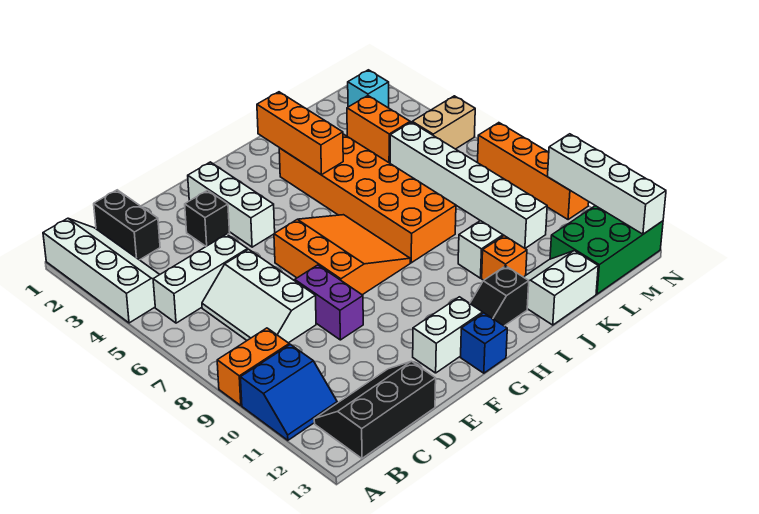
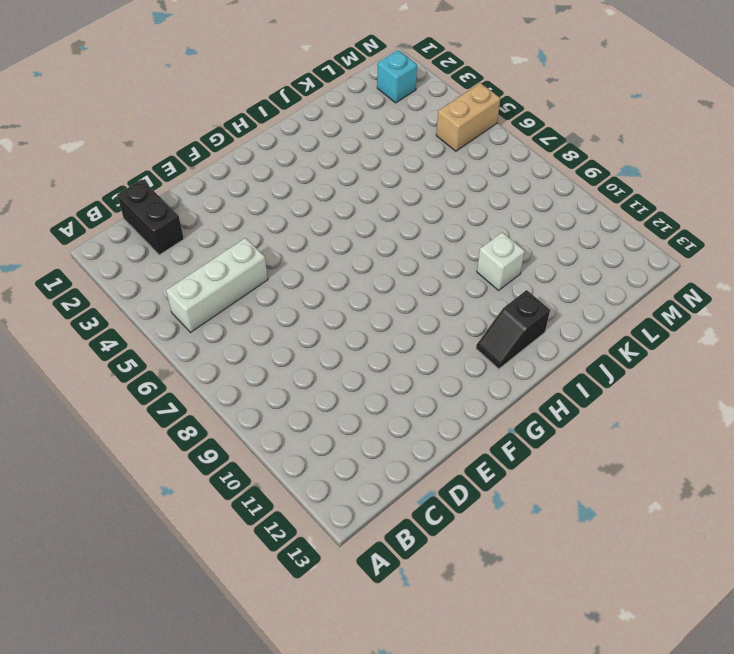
none -> white 2x4 slope [43,218,160,323]
none -> orange 1x2 brick [217,328,289,405]
none -> blue 2x2 slope [240,344,337,440]

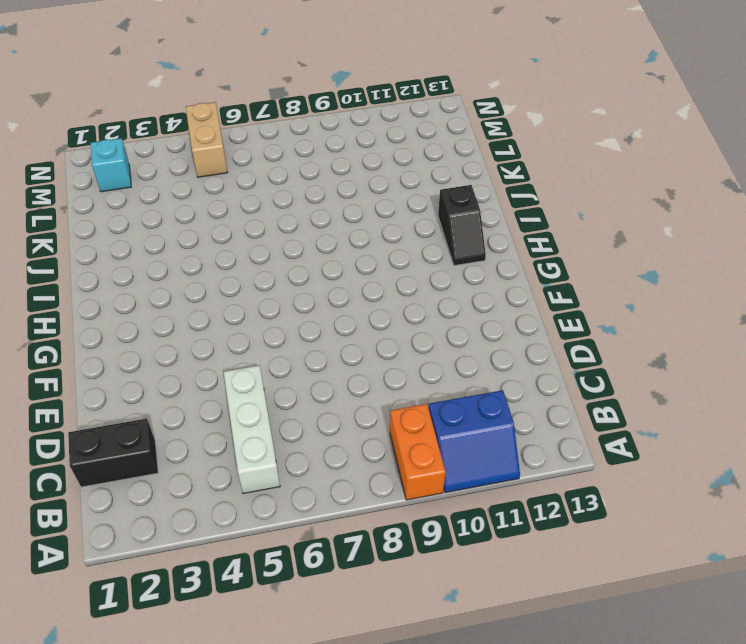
blue 2x2 slope [429,390,520,493] -> blue 2x2 slope turned to [240,344,337,440]
none -> white 2x4 slope [43,218,160,323]
none -> black 2x3 slope [314,361,436,458]
none -> white 2x3 slope [202,249,316,343]

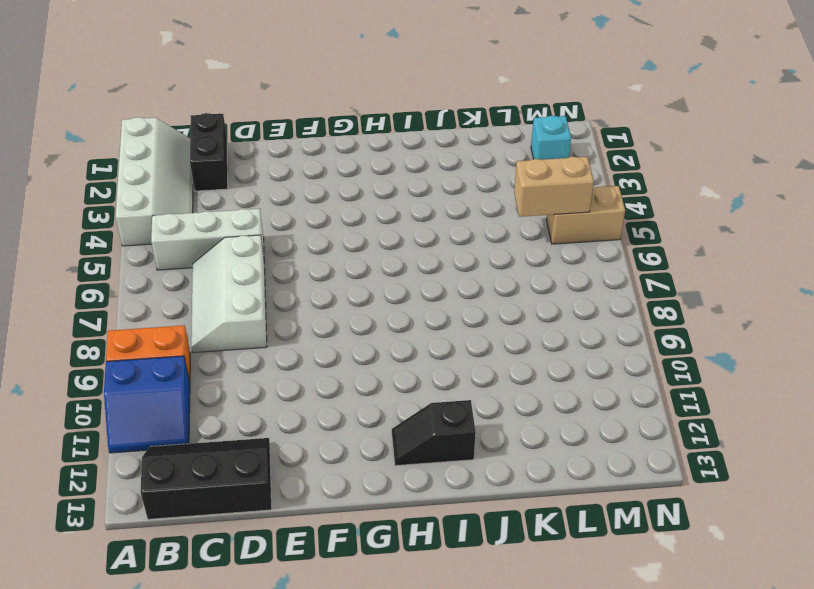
tan 1x2 brick [514,157,594,217] -> none
none -> black 1x1 brick [185,190,230,246]
none -> purple 1x2 brick [295,265,363,340]
none -> white 1x3 brick [188,162,275,247]

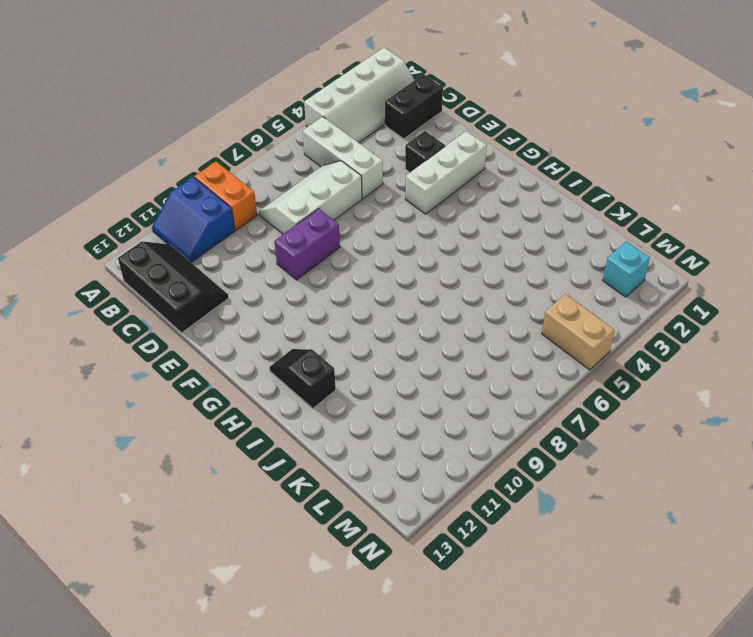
none -> orange 3x3 slope [274,215,410,295]
none -> white 1x2 brick [413,297,483,373]
none -> blue 1x1 brick [461,313,507,373]

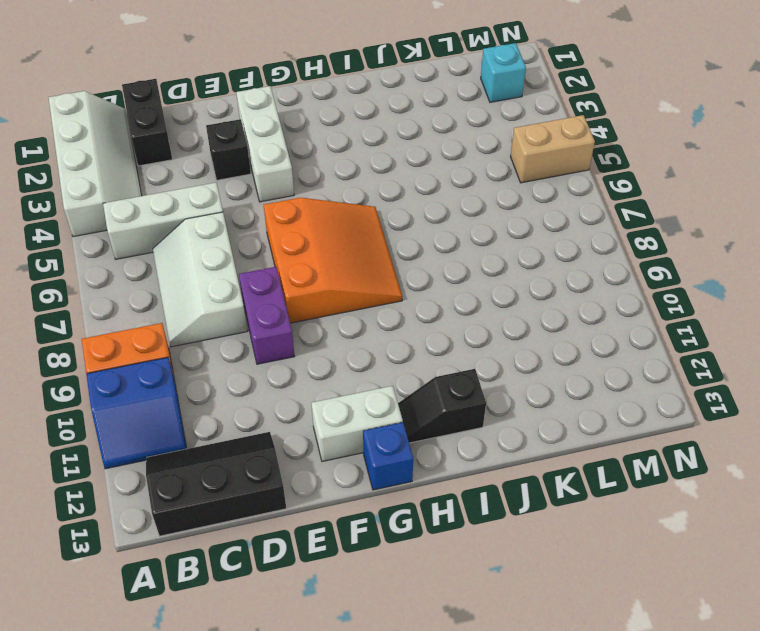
none -> orange 2x6 brick [279,134,456,263]
none -> white 1x1 brick [458,221,503,278]
none -> orange 1x1 brick [482,236,527,280]

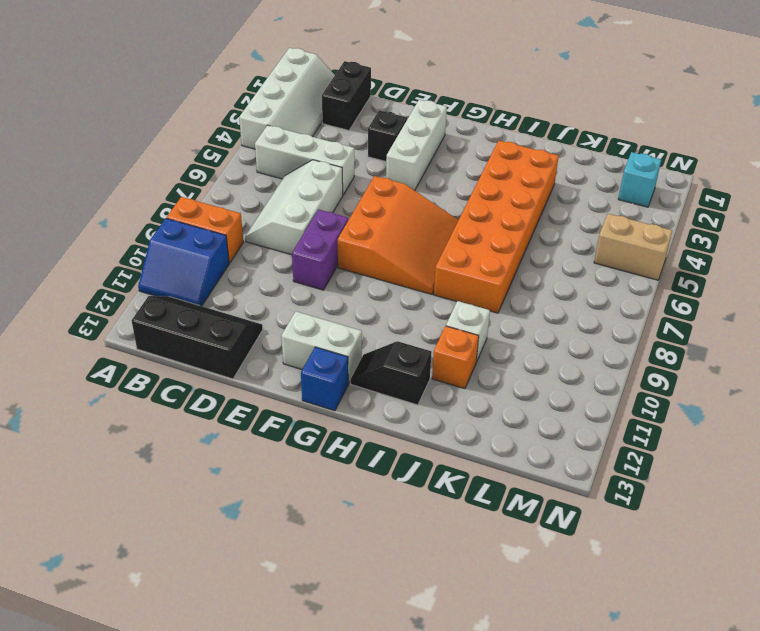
none -> white 2x2 slope [524,251,598,325]
none -> orange 1x2 brick [347,96,410,163]
none -> white 1x6 brick [390,122,547,248]

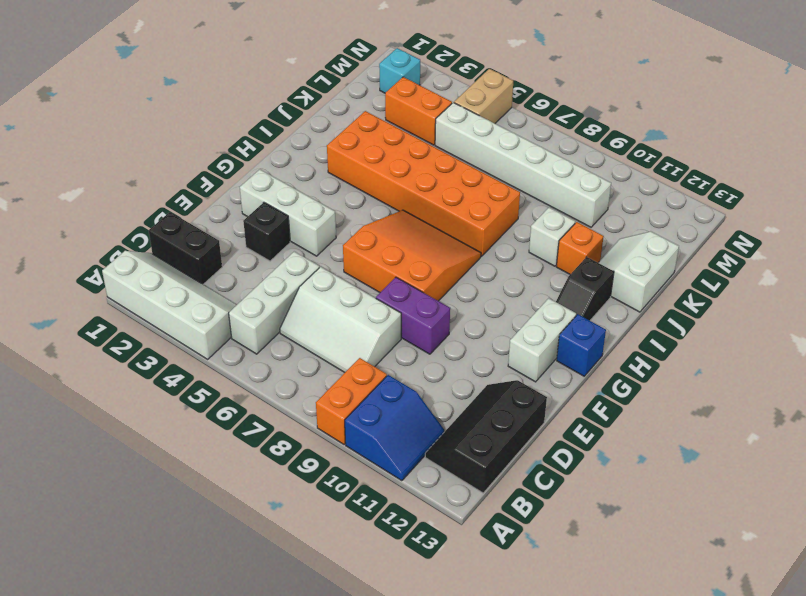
none -> green 2x3 brick [550,206,663,294]
none -> orange 1x4 brick [478,123,589,220]
none -> orange 1x3 brick [257,92,343,175]

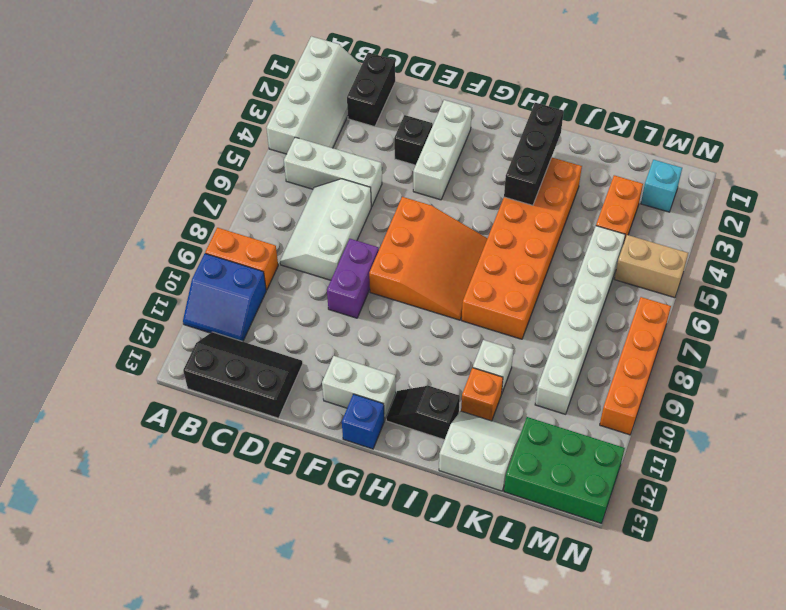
black 1x3 brick [504,103,564,205] -> orange 1x3 brick [257,92,343,175]
none -> white 1x4 brick [548,134,666,234]

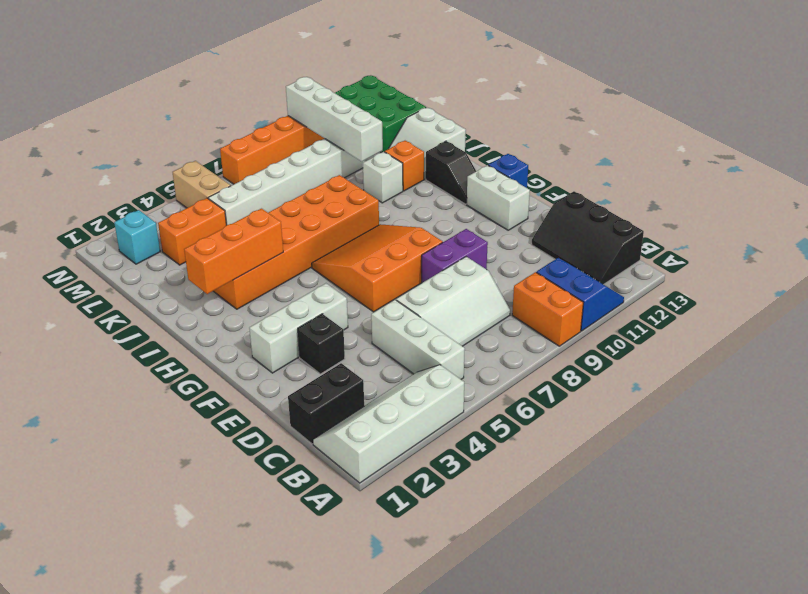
white 1x4 brick [286,77,383,161] -> white 1x4 brick turned to [548,134,666,234]

